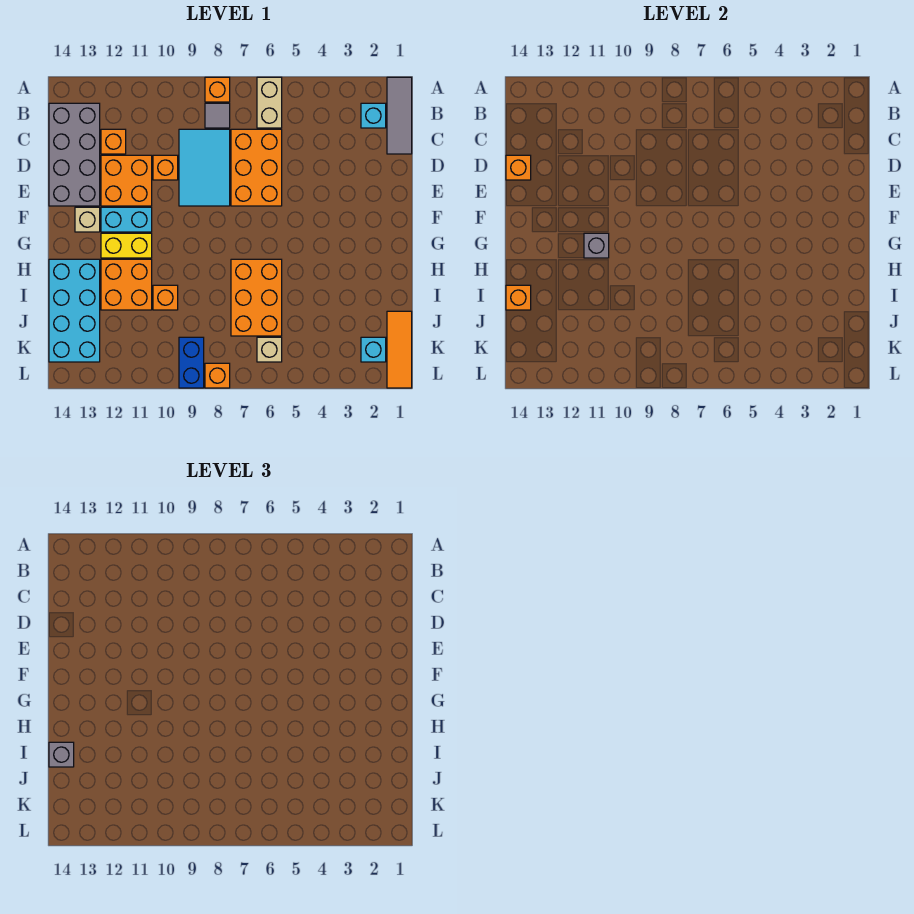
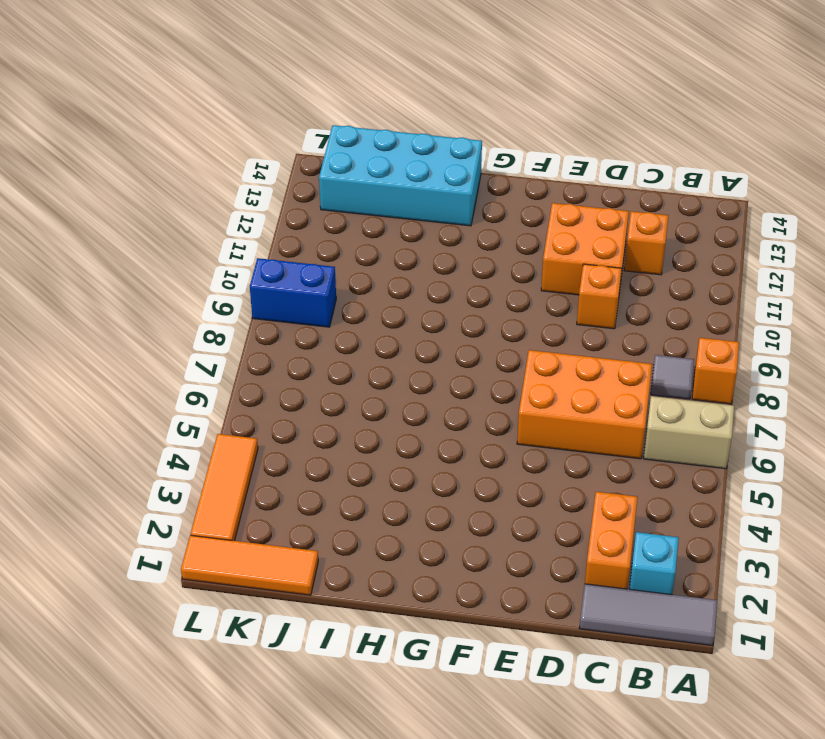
orange 1x2 brick [585,492,638,589] -> none
orange 1x3 tile [191,434,258,541] -> none
none -> grey 2x4 brick [49,103,100,206]
none -> cyan 2x3 tile [179,129,230,206]
none -> cyan 1x2 brick [101,207,152,232]

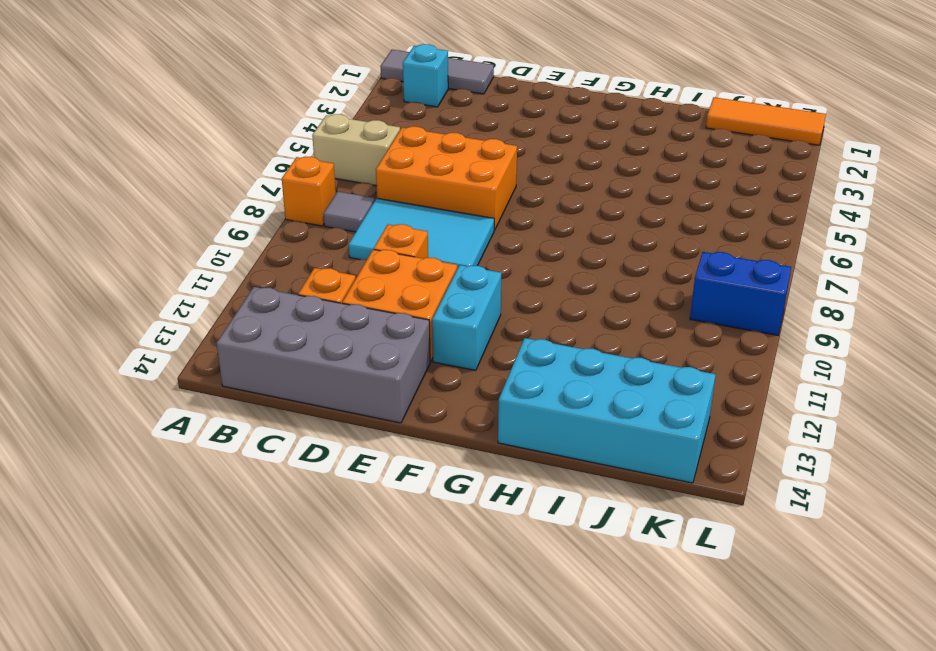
none -> tan 1x1 brick [75,207,100,232]
none -> yellow 1x2 brick [101,233,152,258]
none -> orange 2x3 brick [231,259,282,336]

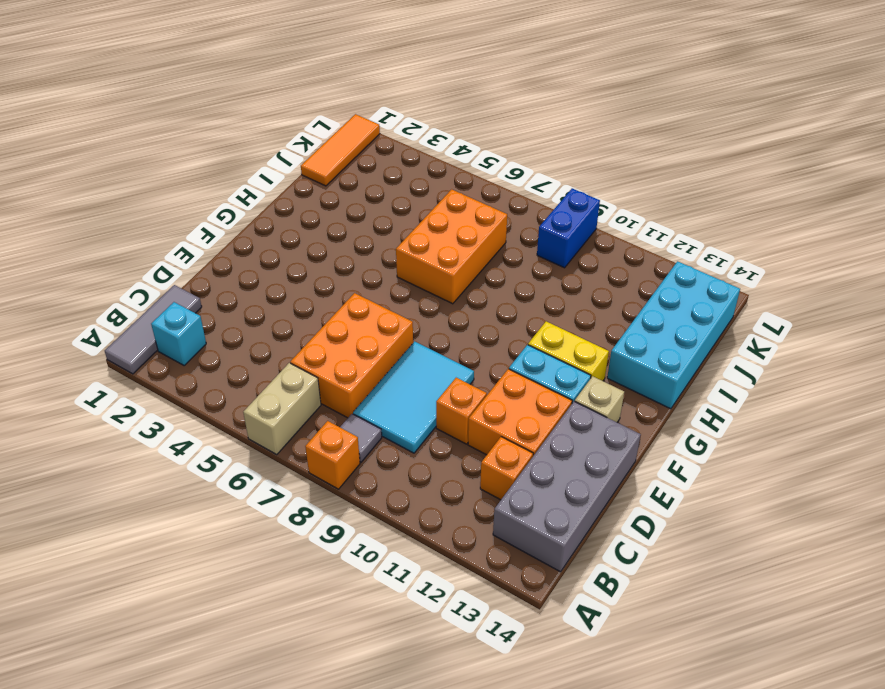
none -> orange 2x2 brick [101,259,152,310]
none -> orange 1x1 brick [153,285,178,310]
none -> cyan 1x1 brick [361,337,386,362]

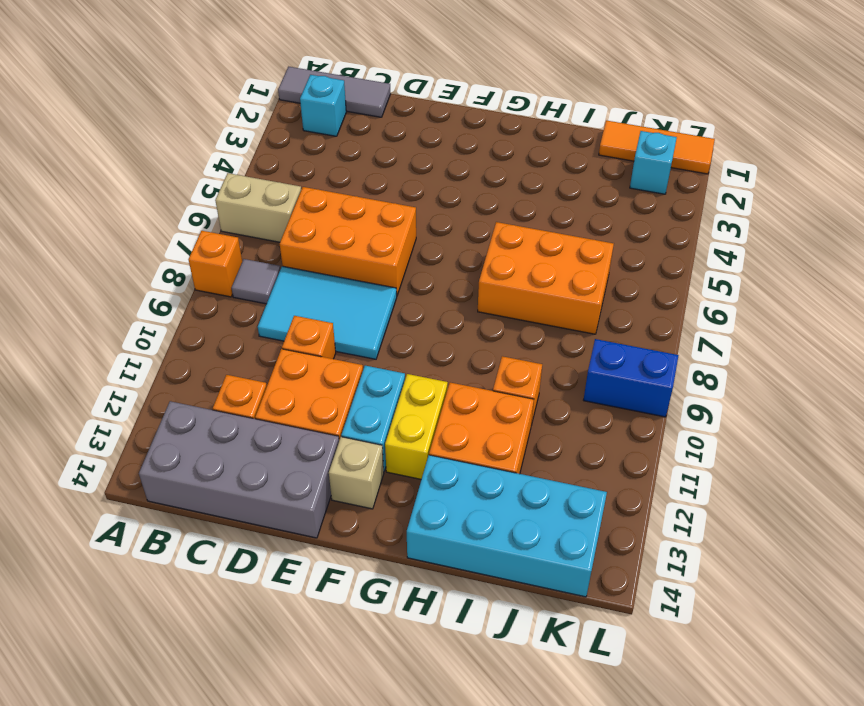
none -> tan 1x1 brick [257,337,282,362]
none -> orange 1x1 brick [205,363,230,388]
none -> orange 1x1 brick [506,155,531,180]

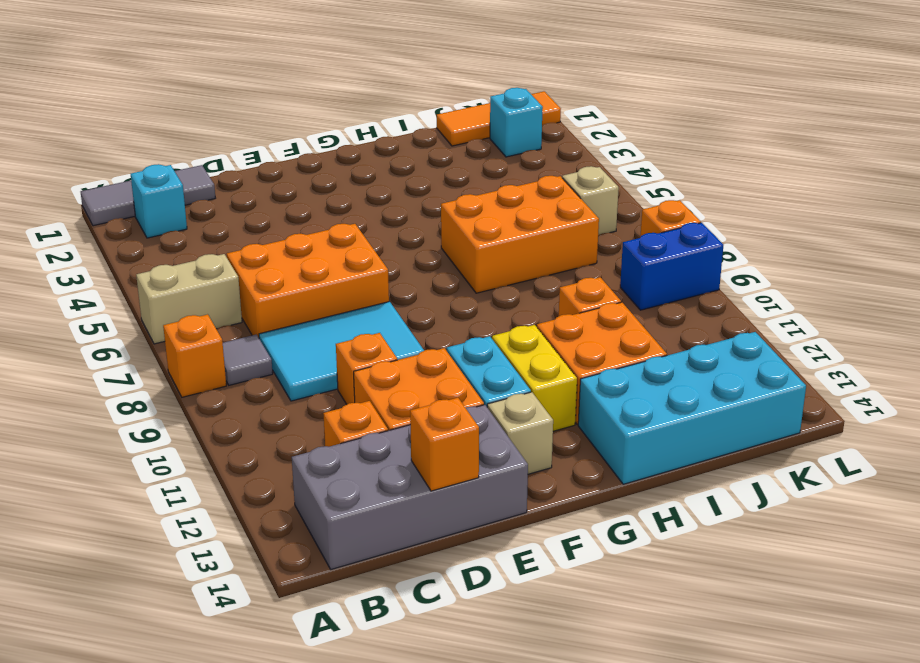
none -> grey 1x1 brick [584,233,609,258]
none -> orange 1x1 brick [506,285,531,310]
none -> grey 1x1 brick [49,742,74,767]

